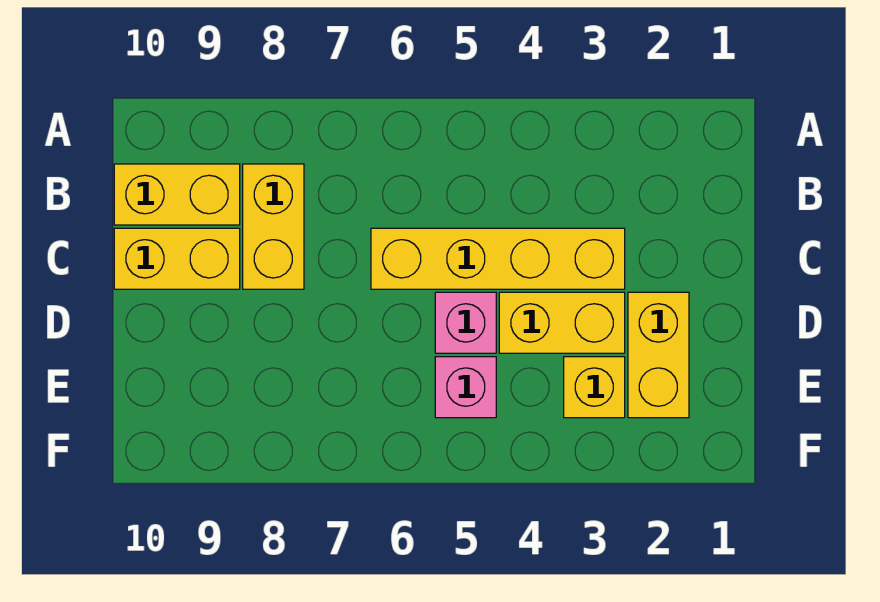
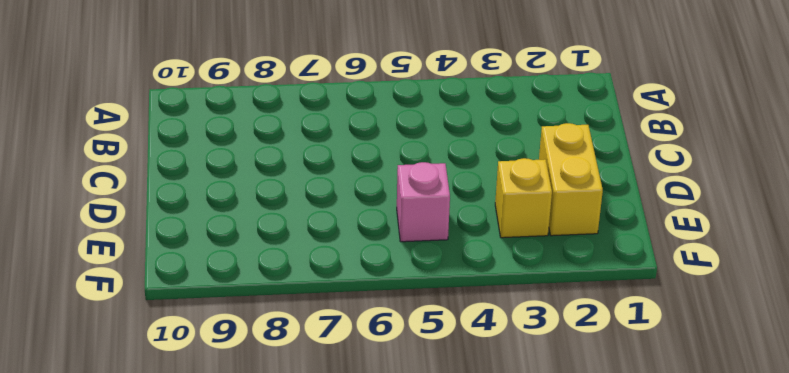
none -> yellow 1x2 brick [243,164,304,289]
none -> yellow 1x2 brick [114,164,240,225]

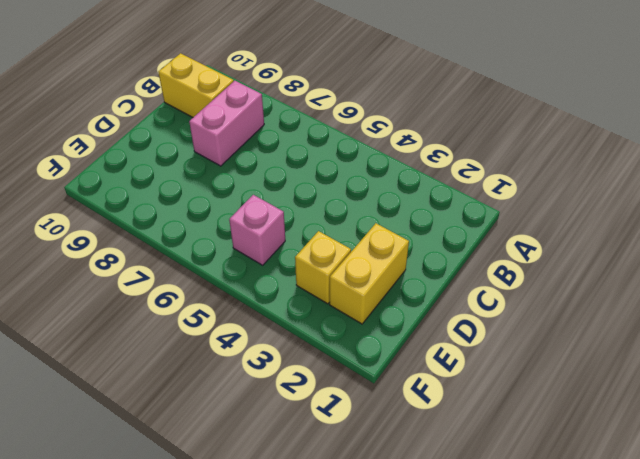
pink 1x2 brick [189,81,264,166] -> yellow 1x2 brick [243,164,304,289]
none -> yellow 1x4 brick [371,228,625,289]
none -> yellow 1x2 brick [114,228,240,289]

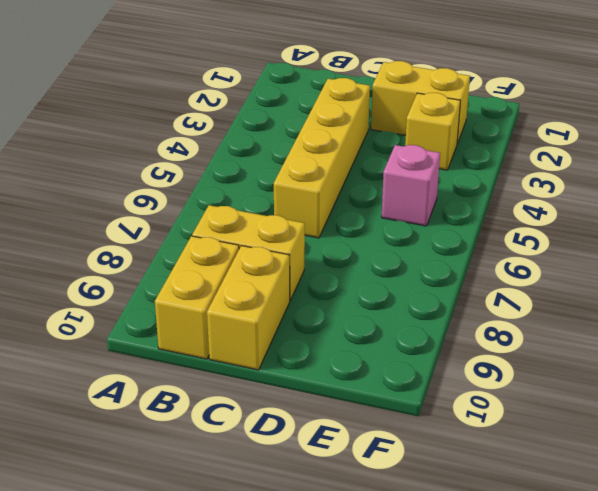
none -> yellow 1x2 brick [499,292,625,353]
none -> pink 1x1 brick [435,292,496,353]

